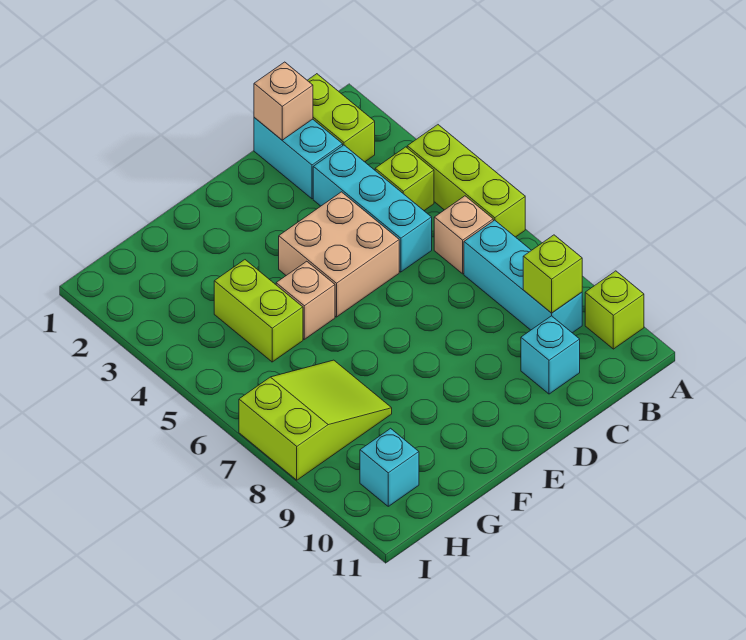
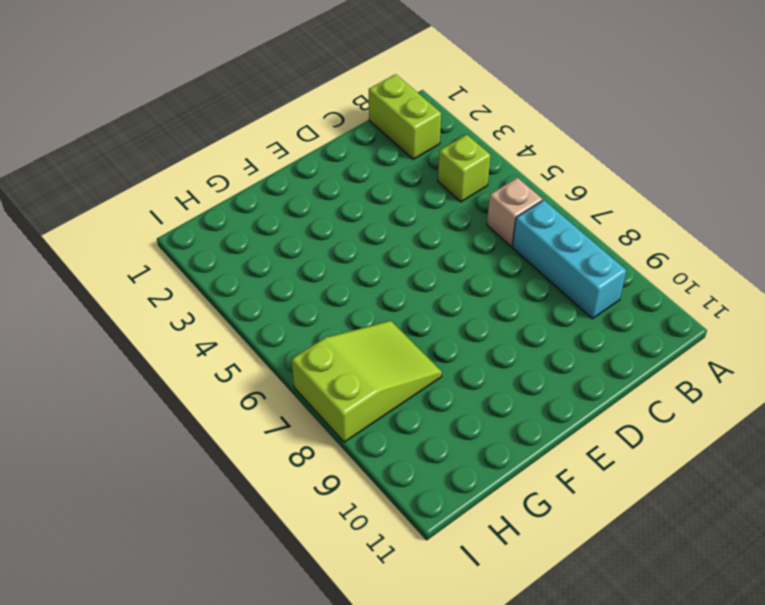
none -> lime 1x3 brick [407,125,525,237]
none -> lime 1x1 brick [585,271,644,349]
none -> cyan 1x2 brick [254,118,343,199]

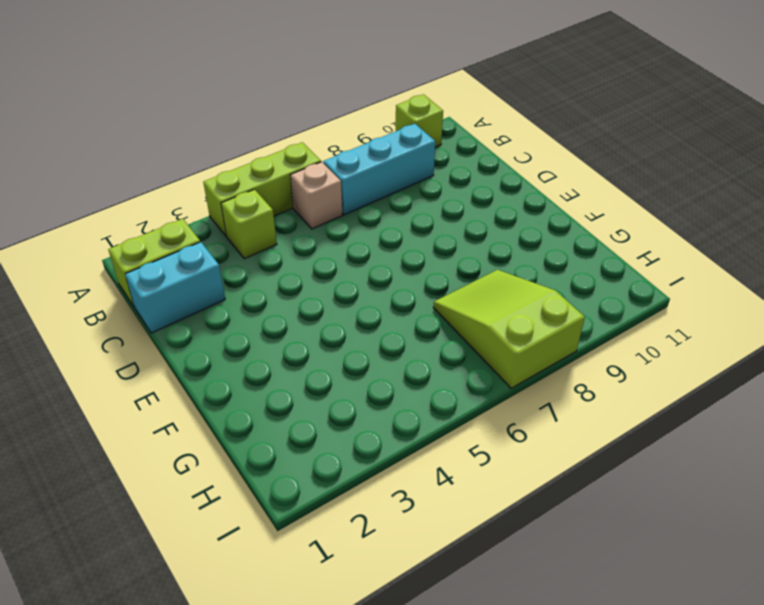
none -> cyan 1x3 brick [313,145,432,272]
none -> cyan 1x1 brick [521,316,580,394]
none -> tan 2x2 brick [279,192,399,317]

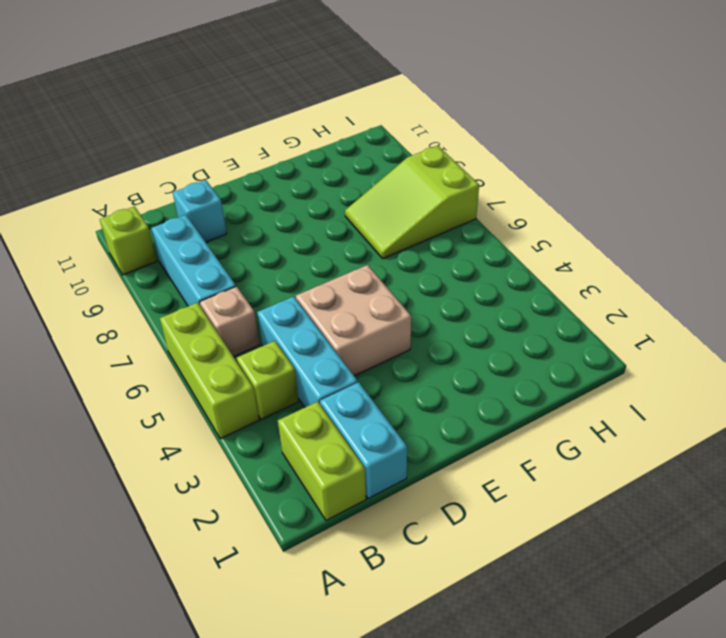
none -> tan 1x1 brick [276,261,335,339]
none -> lime 1x2 brick [214,260,303,362]
none -> cyan 1x1 brick [360,428,419,506]

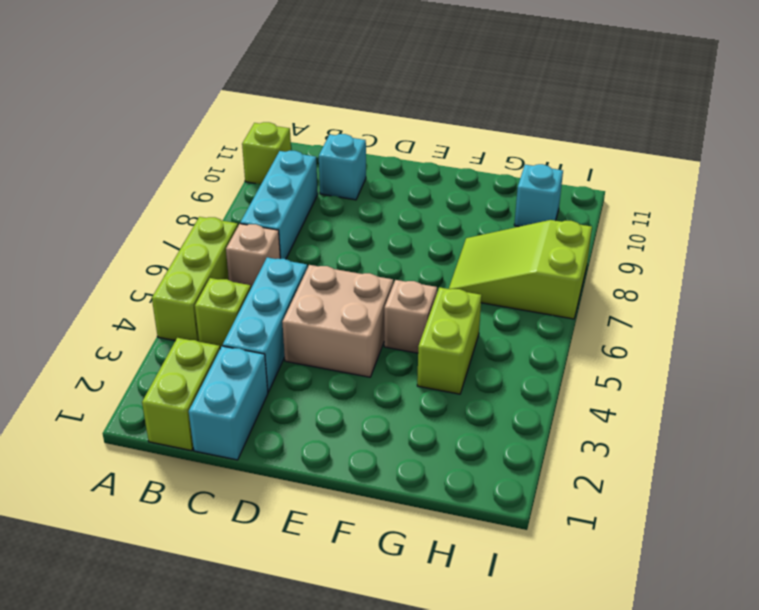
none -> lime 1x1 brick [523,235,582,313]
none -> tan 1x1 brick [254,62,313,140]

